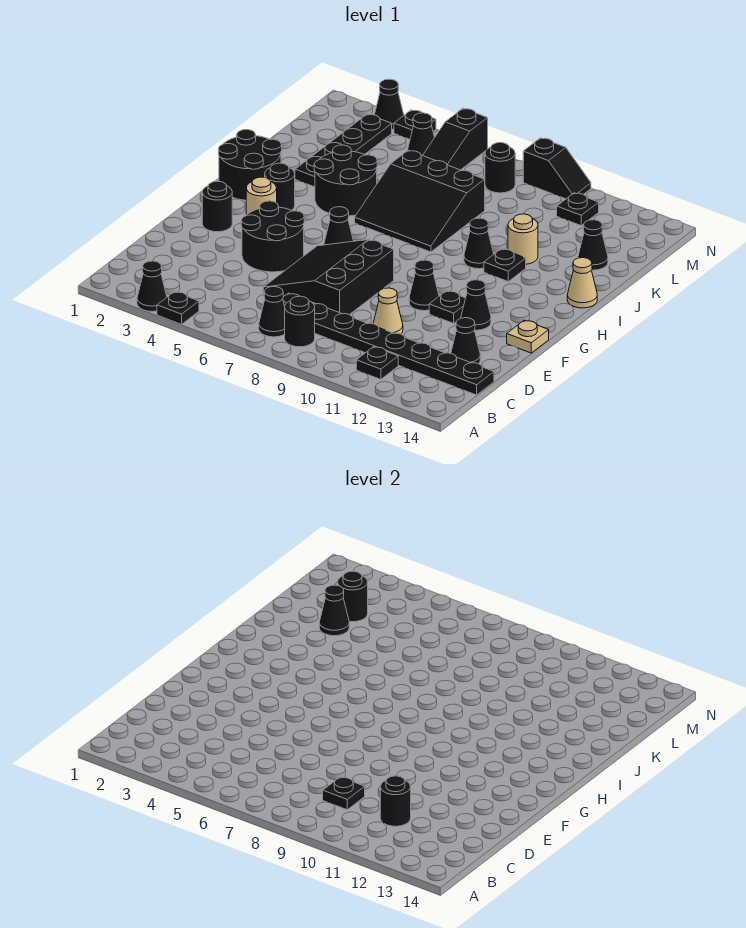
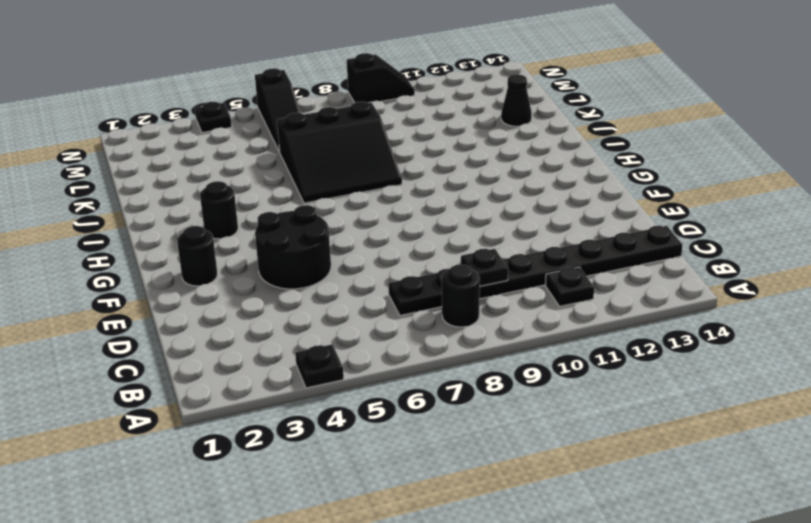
none -> black 1x1 cone [137,261,167,312]
none -> black 1x1 cone [259,287,285,337]
none -> black 3x3 slope [263,240,394,315]
none -> tan 1x1 cone [373,288,403,334]

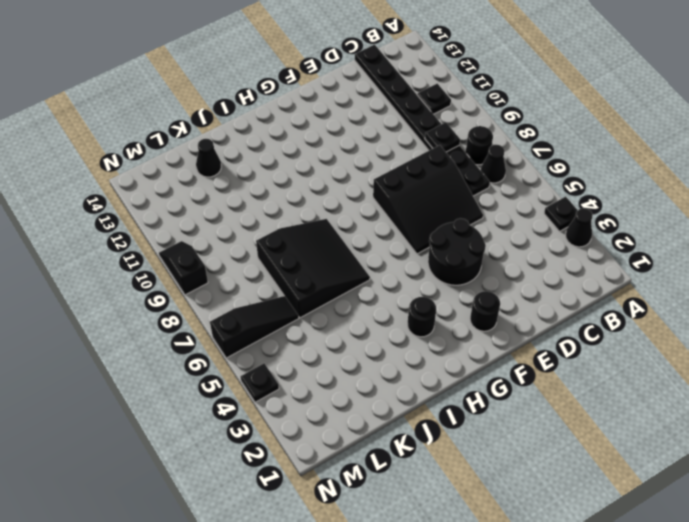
none -> tan 1x1 cone [373,288,403,334]
none -> black 1x1 cone [451,318,480,364]
none -> black 1x1 cone [409,260,439,311]
none -> black 1x1 plate [429,291,466,323]

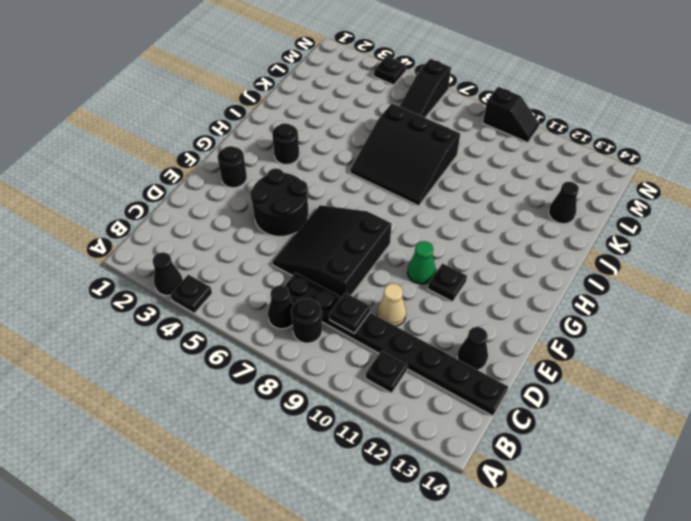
green 1x1 cone [407,241,436,284] -> black 1x1 cone [409,260,439,311]
none -> black 1x1 cone [461,280,491,330]
none -> tan 1x1 plate [507,320,549,353]
none -> tan 1x1 round brick [246,177,277,215]
none -> black 1x1 cone [324,207,353,245]

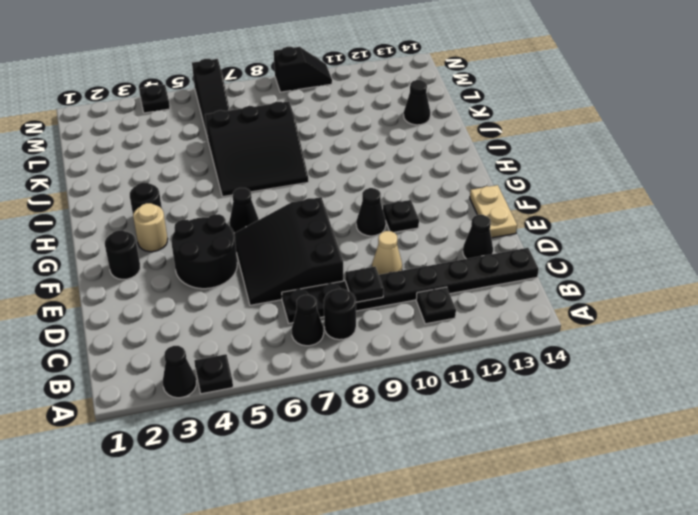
tan 1x2 plate [470,185,517,238] -> tan 1x1 plate [507,320,549,353]
none -> black 1x1 cone [461,280,491,330]
none -> black 2x2 round brick [219,130,282,200]
none -> black 2x2 round brick [314,145,377,216]
none -> black 1x1 cone [464,218,494,269]

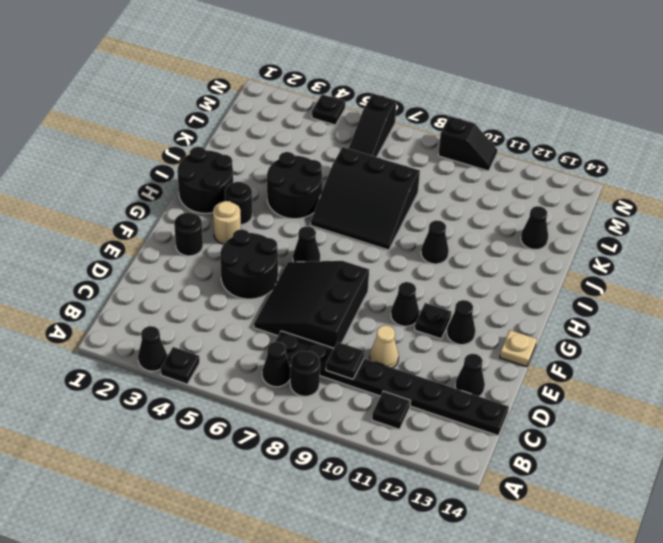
none -> black 1x1 plate [484,249,526,281]
none -> tan 1x1 cone [567,258,597,308]
none -> black 1x4 plate [295,114,392,187]
none -> tan 1x1 round brick [508,214,538,264]

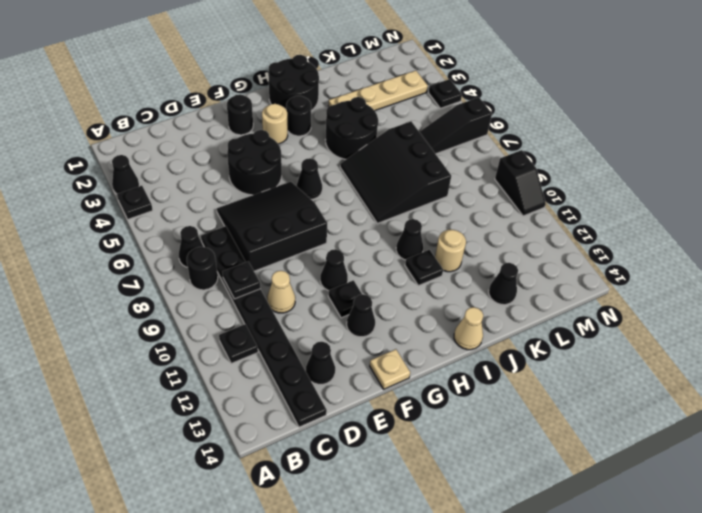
tan 1x4 plate [328,71,428,111] -> black 1x4 plate [295,114,392,187]
none -> black 1x1 cone [407,113,435,155]
none -> black 1x1 round brick [485,143,515,193]
none -> black 1x1 plate [557,193,599,225]
none -> black 1x1 cone [374,79,404,129]

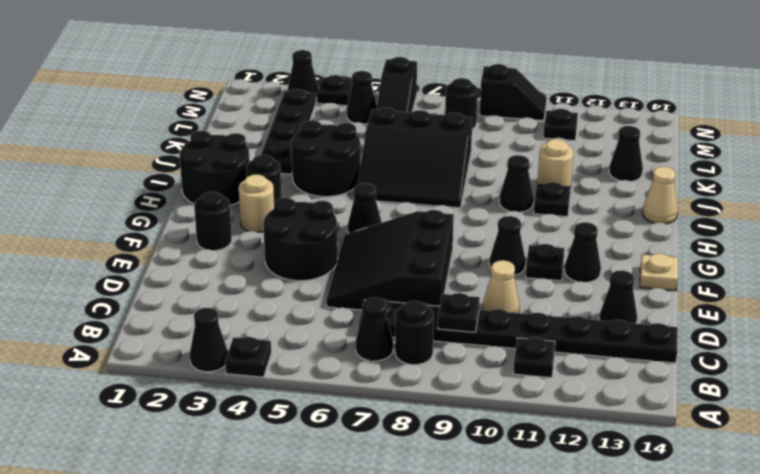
none -> black 1x1 round brick [380,776,411,826]
none -> black 1x1 cone [319,585,349,636]
none -> black 1x1 round brick [338,571,368,622]

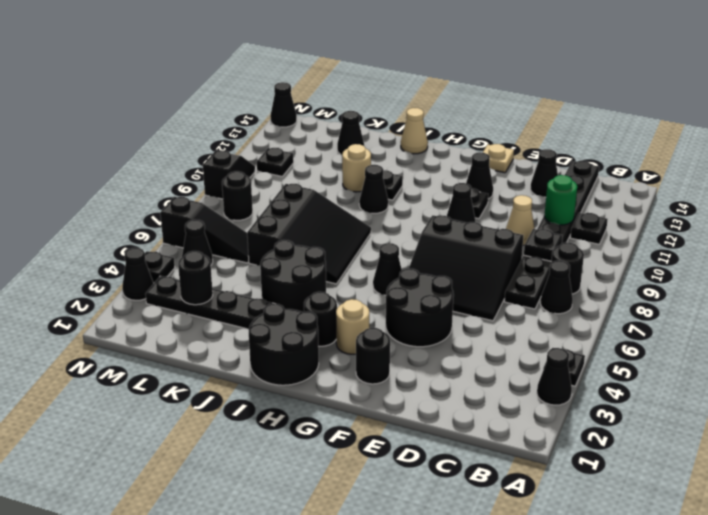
green 1x1 round brick [544,175,577,225] -> black 1x1 round brick [380,776,411,826]
black 1x1 cone [270,82,297,127] -> black 1x1 cone moved to [319,585,349,636]

